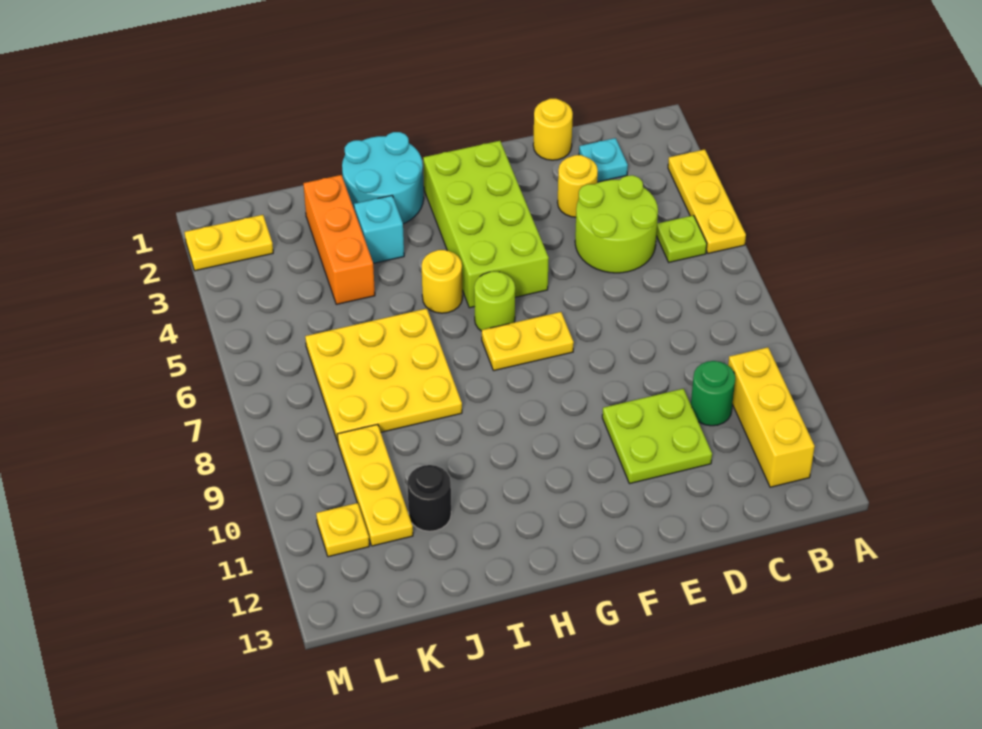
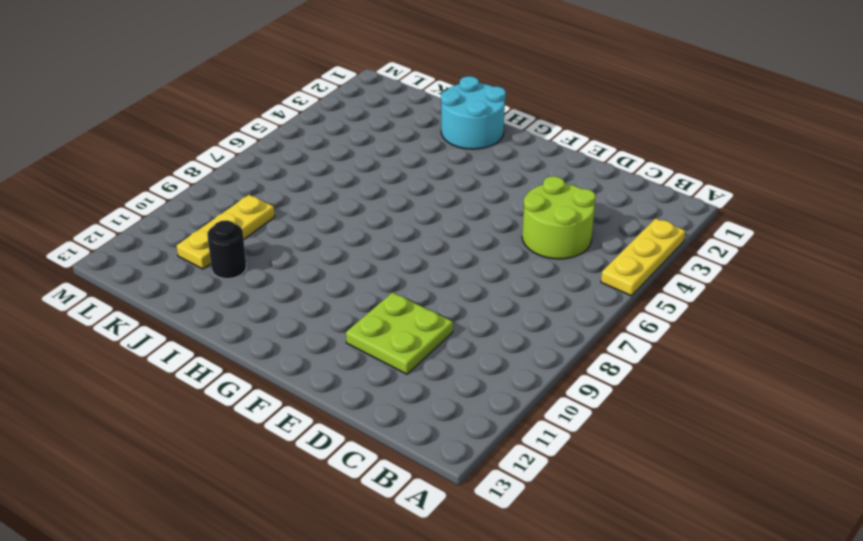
none -> lime 1x1 plate [656,215,707,262]
none -> yellow 1x3 brick [728,347,815,487]
none -> cyan 1x1 plate [579,138,628,182]

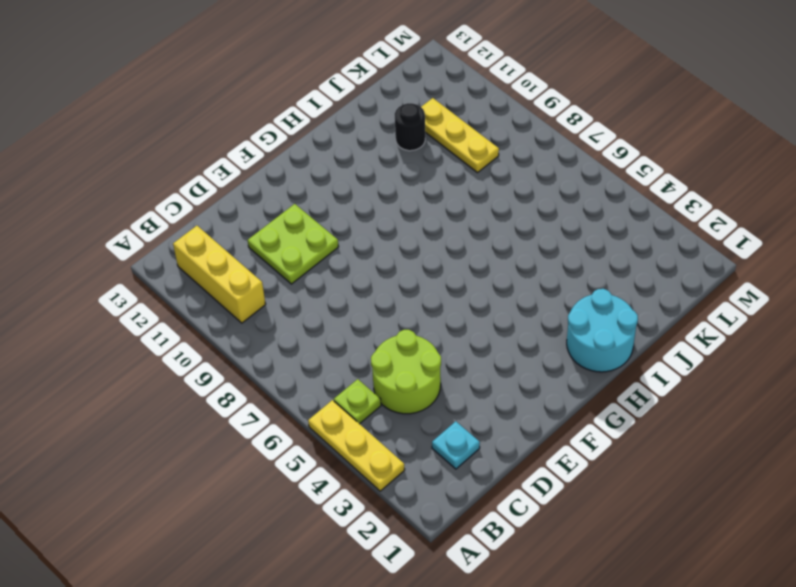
none -> green 1x1 round brick [691,361,735,426]
none -> yellow 1x1 round brick [533,99,573,160]
none -> yellow 1x1 round brick [558,155,598,217]

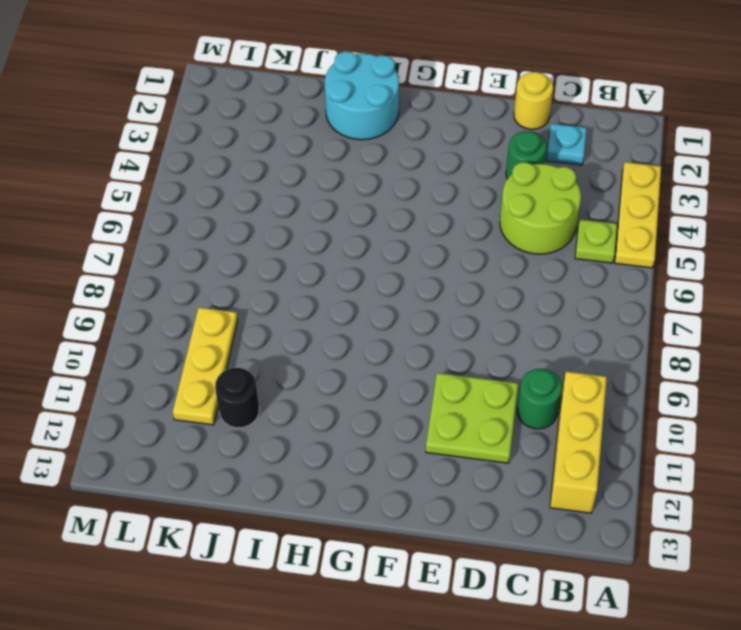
green 1x1 round brick [506,131,546,179] -> yellow 1x1 round brick [558,155,598,217]
none -> lime 2x4 brick [423,141,549,308]
none -> yellow 1x2 plate [482,312,574,371]
none -> lime 1x1 round brick [474,272,515,331]

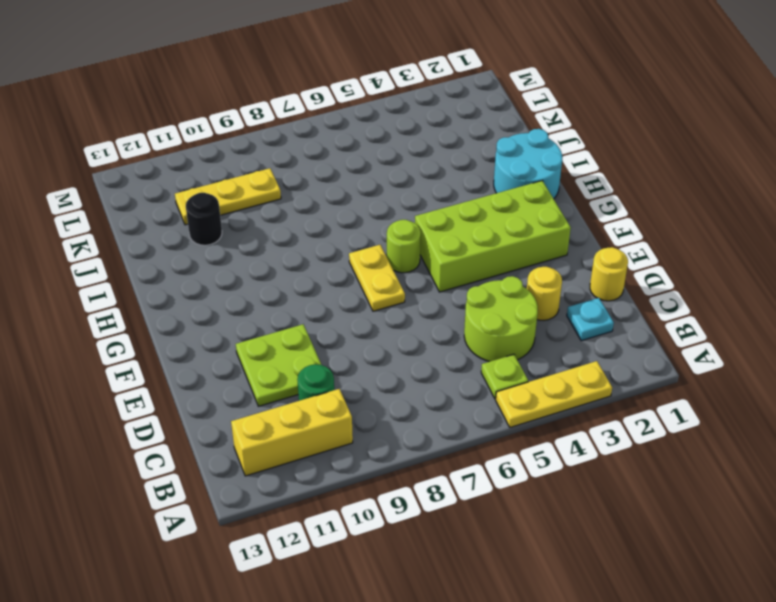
none -> yellow 1x1 round brick [422,250,462,313]
none -> cyan 1x1 brick [354,196,404,263]
none -> yellow 3x3 plate [305,309,462,442]

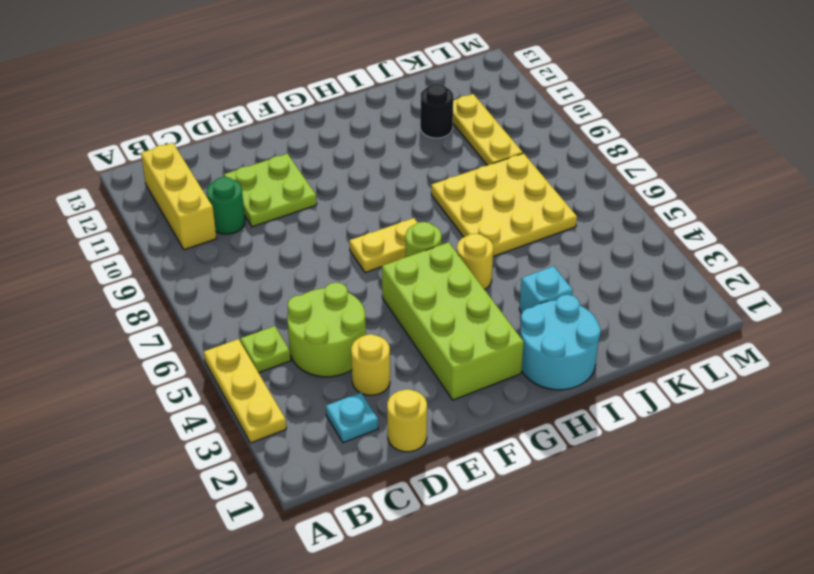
none -> orange 1x3 brick [303,175,375,304]
none -> yellow 1x2 plate [185,215,273,271]
none -> yellow 1x1 plate [316,503,369,557]

